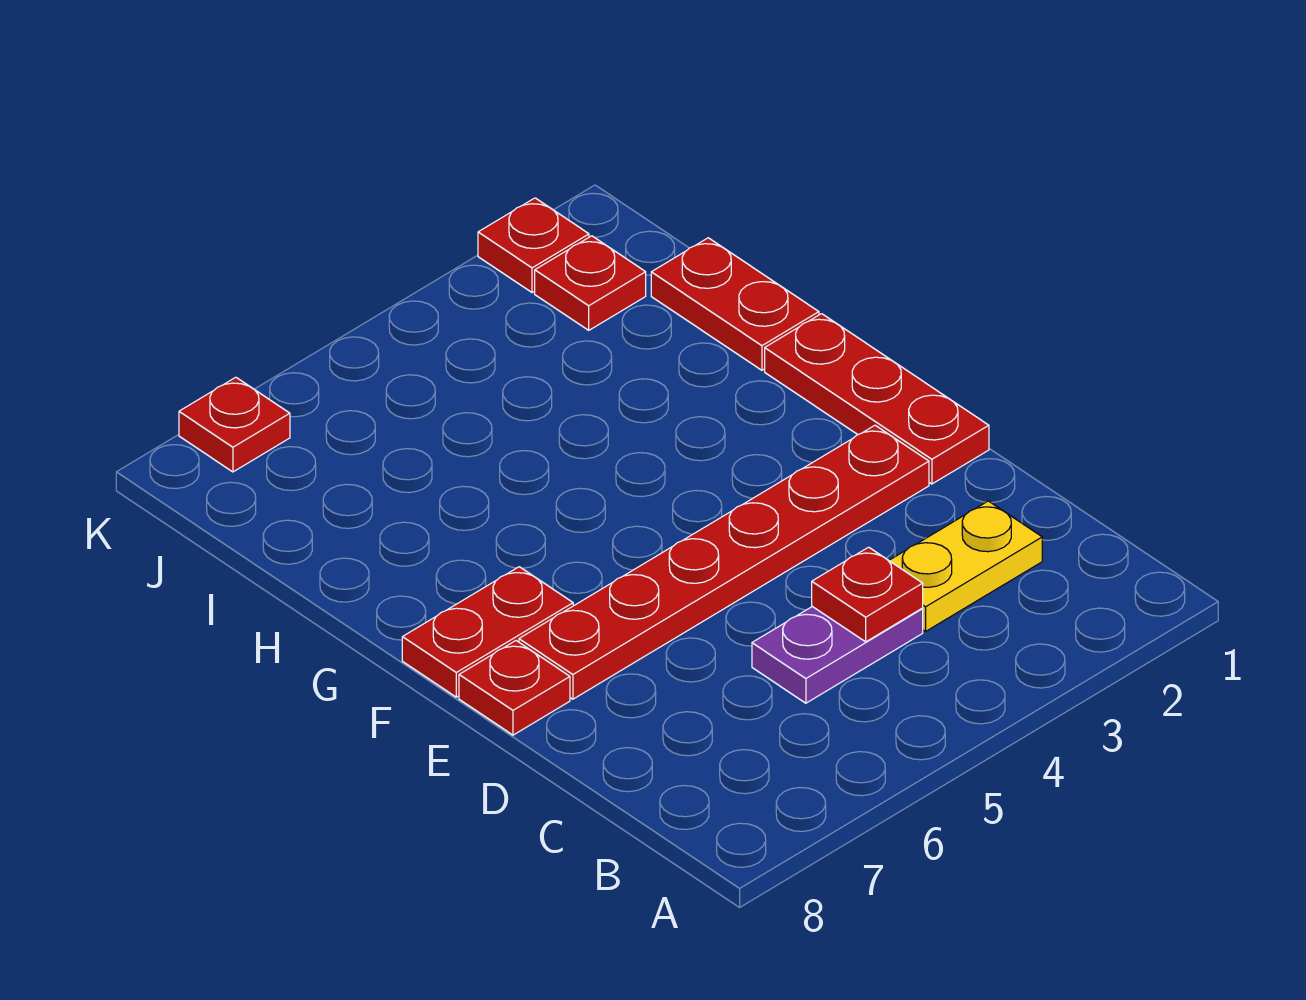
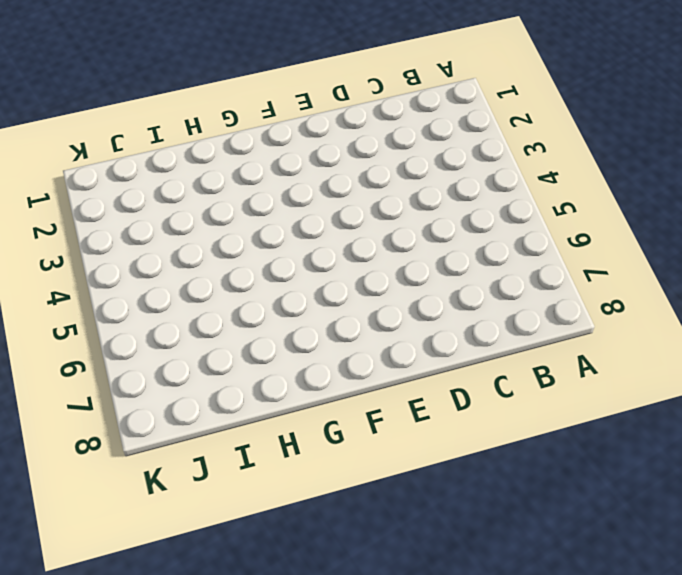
none -> yellow 1x2 plate [889,501,1042,631]
none -> purple 1x2 plate [752,607,923,703]

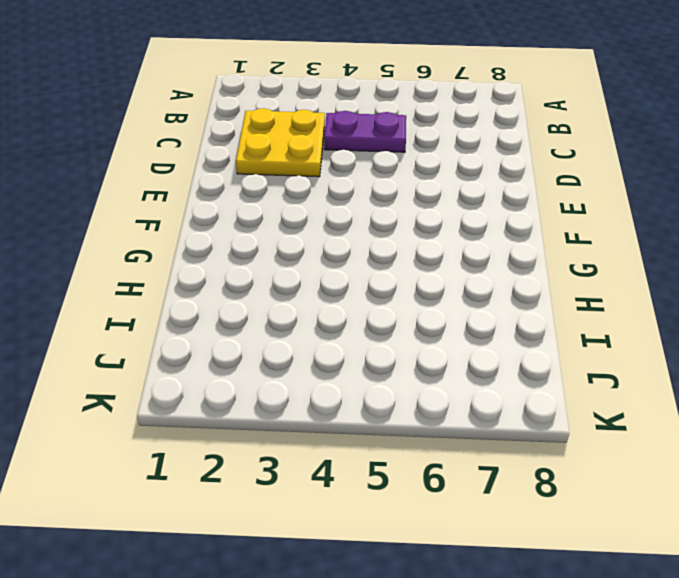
yellow 2x2 plate [236,108,325,177] -> yellow 1x2 plate [889,501,1042,631]
none -> red 1x3 plate [765,314,989,484]
none -> red 1x6 plate [519,425,929,699]

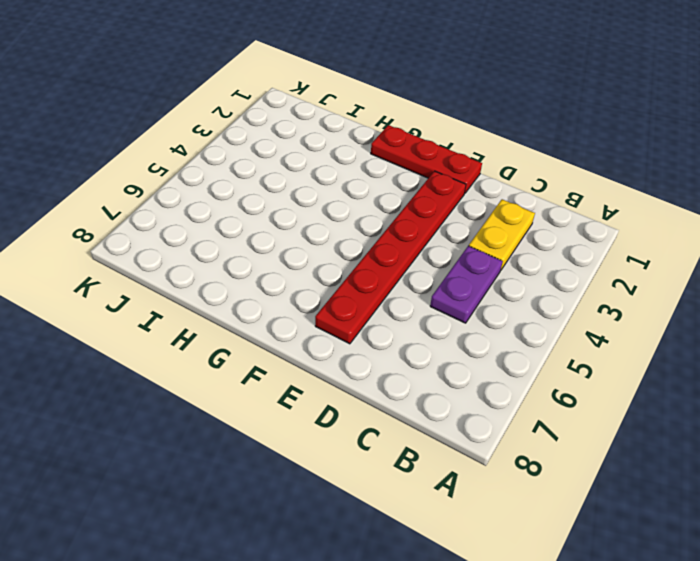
none -> red 1x1 plate [459,641,570,735]
none -> red 1x2 plate [402,567,573,697]

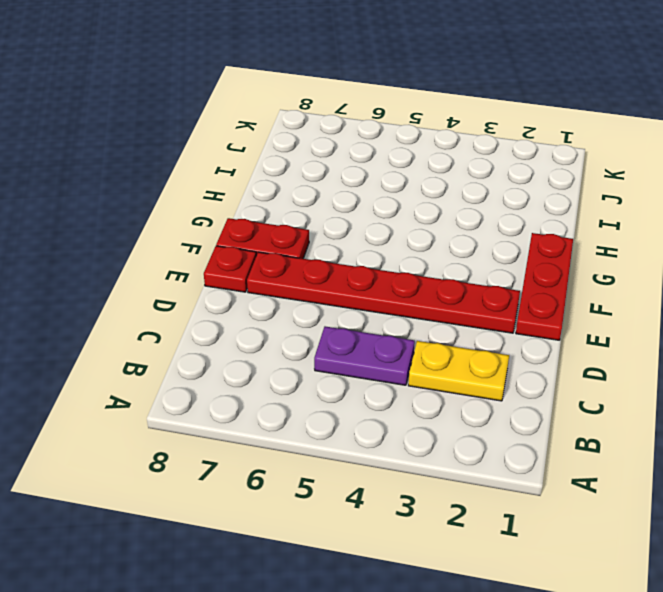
none -> red 1x2 plate [651,238,819,370]
none -> red 1x1 plate [535,236,646,330]

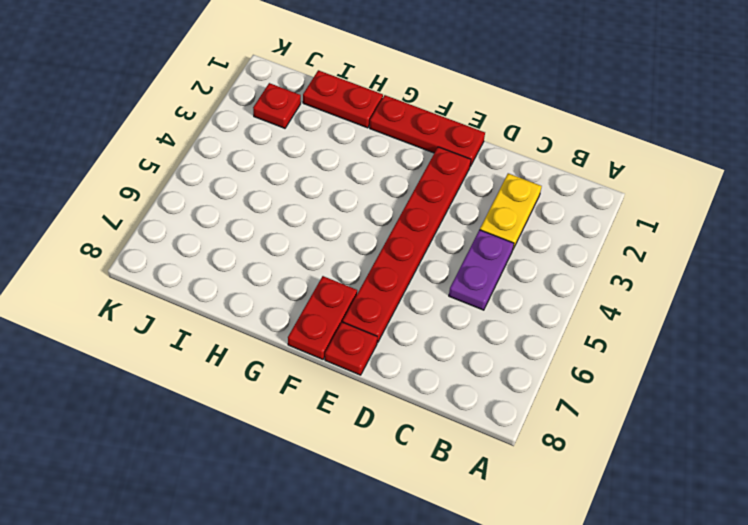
none -> red 1x1 plate [478,198,589,293]
none -> red 1x1 plate [179,377,290,472]

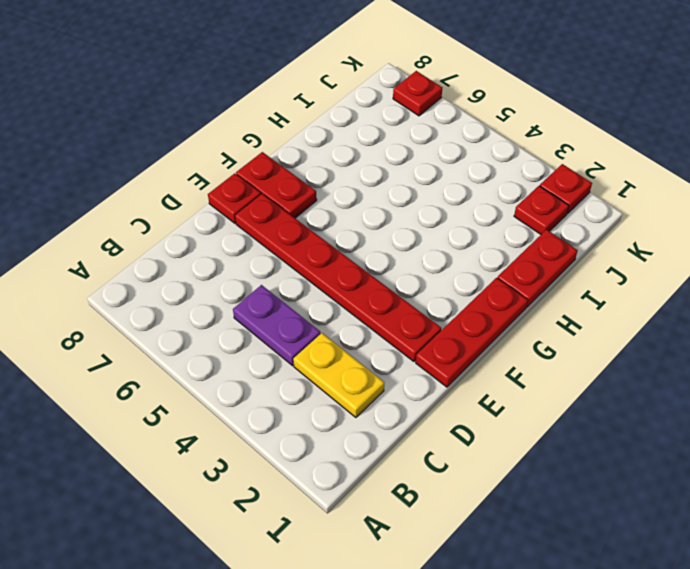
none -> red 1x1 plate [812,547,923,642]

